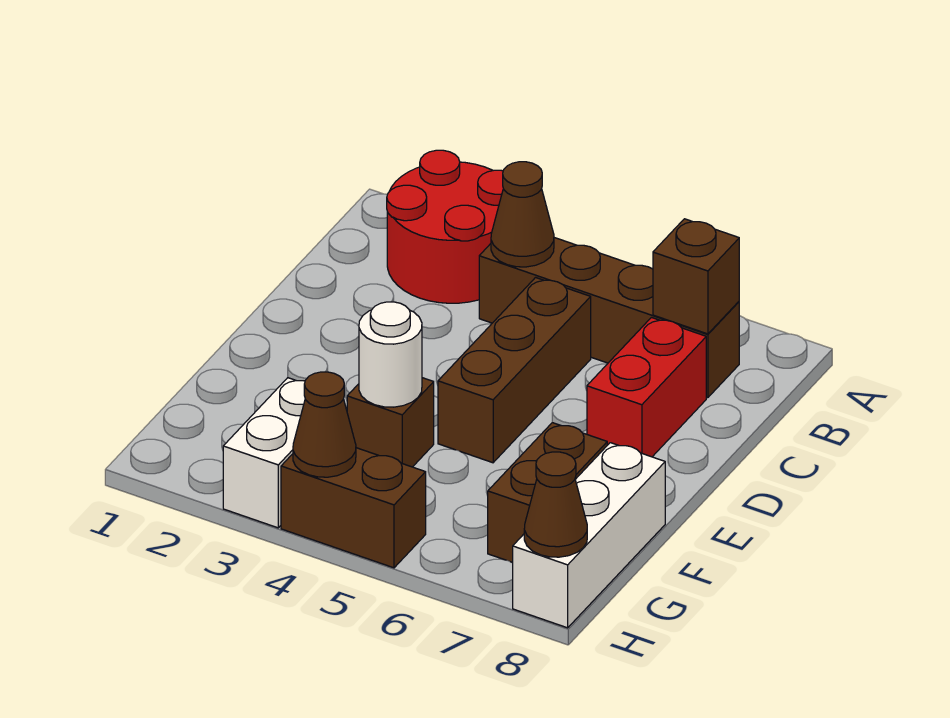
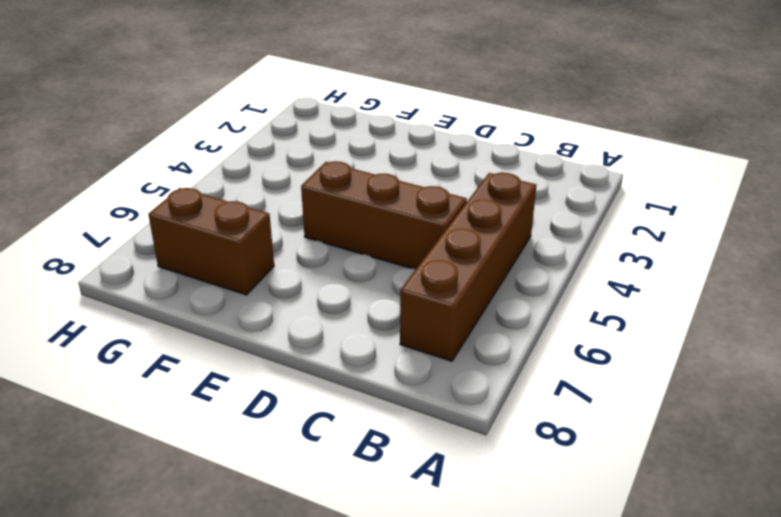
none -> red 2x2 round brick [387,150,503,303]
none -> red 1x2 brick [587,318,706,457]
none -> brown 1x1 brick [347,378,434,467]

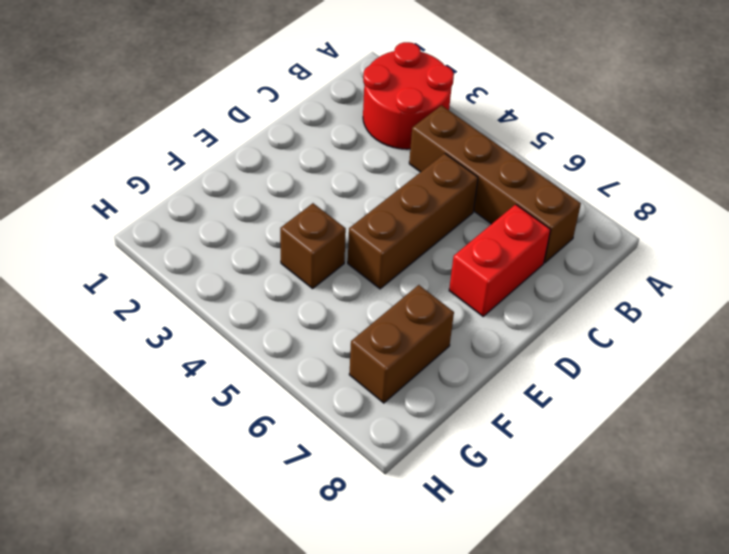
none -> white 1x3 brick [513,443,665,628]
none -> white 1x2 brick [223,378,305,528]
none -> brown 1x2 brick [281,448,426,568]

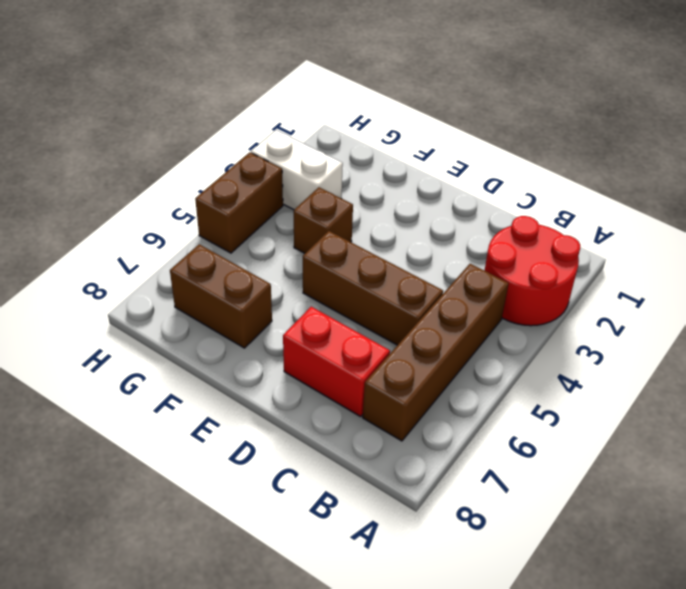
none -> white 1x3 brick [513,443,665,628]
none -> brown 1x1 cone [491,162,554,267]
none -> brown 1x1 brick [653,219,739,334]

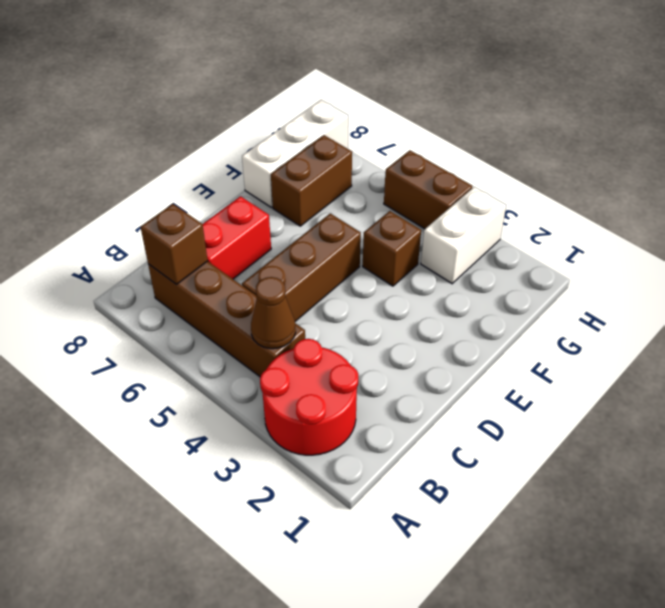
none -> white 1x1 round brick [359,302,422,407]
none -> brown 1x1 cone [293,372,356,477]
none -> brown 1x1 cone [524,452,587,557]

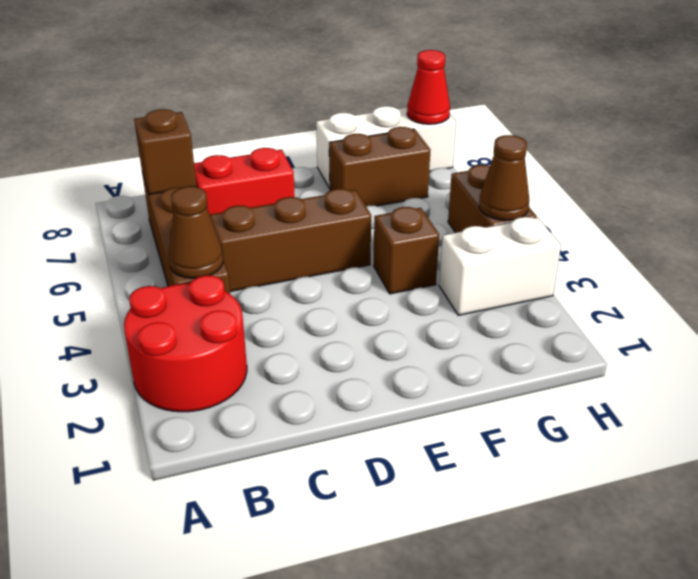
red 1x1 cone [407,50,450,124] -> brown 1x1 cone [524,452,587,557]
none -> white 1x1 round brick [359,302,422,407]

